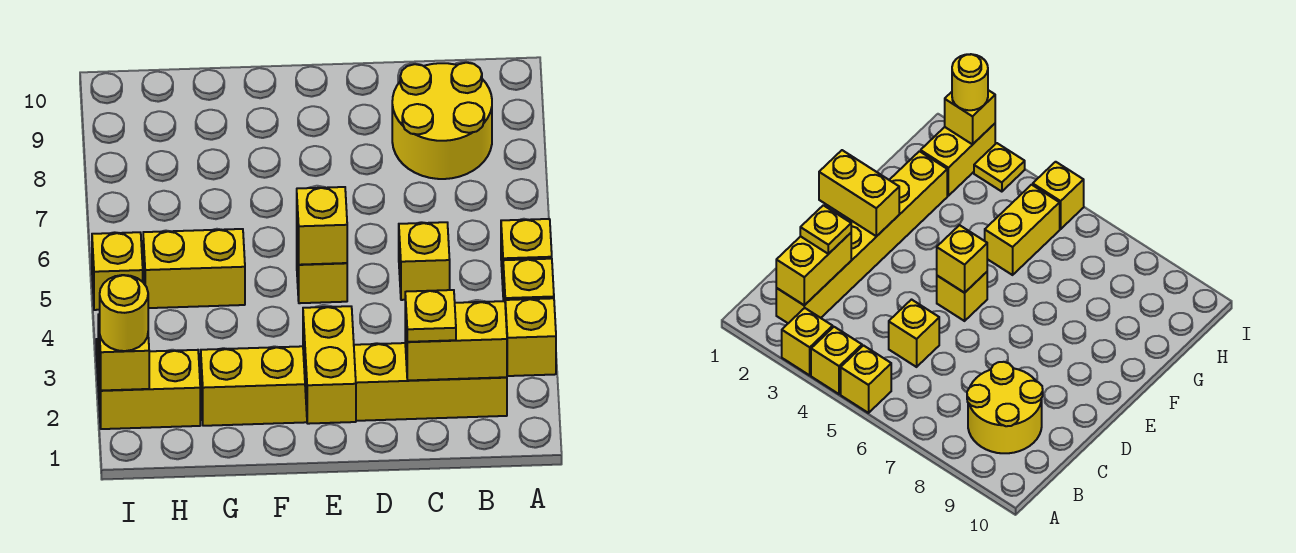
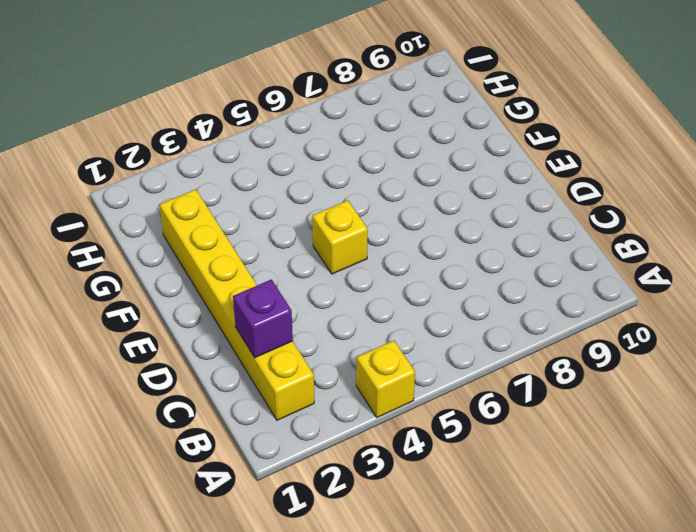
purple 1x1 brick [233,279,293,358] -> yellow 1x2 brick [405,301,507,380]
none -> yellow 1x1 brick [505,298,556,376]
none -> yellow 1x1 brick [501,219,552,285]
none -> yellow 2x2 round brick [392,63,492,179]

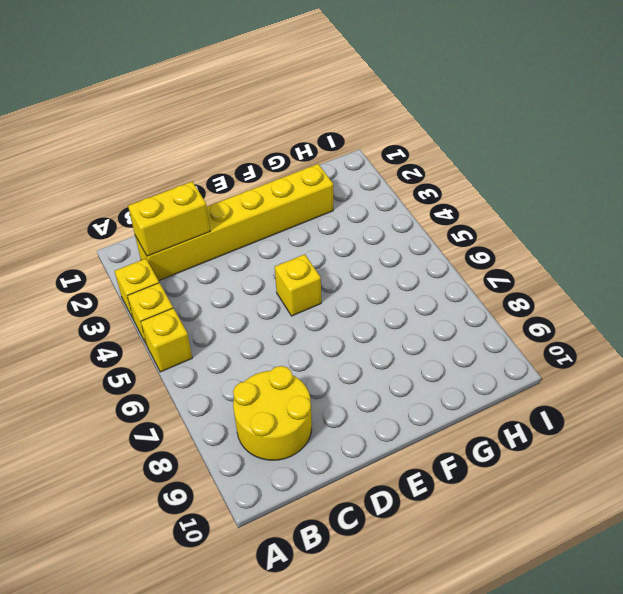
none -> yellow 1x1 brick [399,222,450,300]
none -> yellow 1x2 brick [143,229,245,308]
none -> yellow 1x2 brick [98,350,200,429]

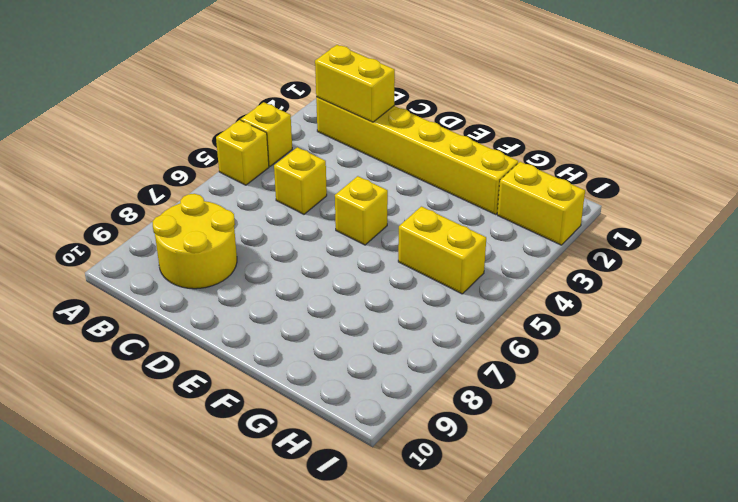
none -> yellow 1x1 brick [505,298,556,376]
none -> yellow 1x1 plate [974,143,1025,192]
none -> yellow 1x1 brick [92,232,143,310]

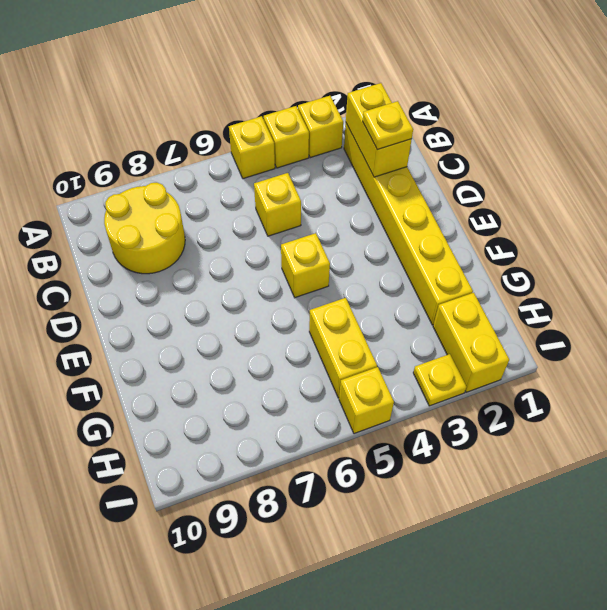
none -> yellow 1x2 brick [303,306,356,424]
none -> yellow 1x1 brick [297,187,347,265]
none -> yellow 1x1 brick [98,314,149,390]

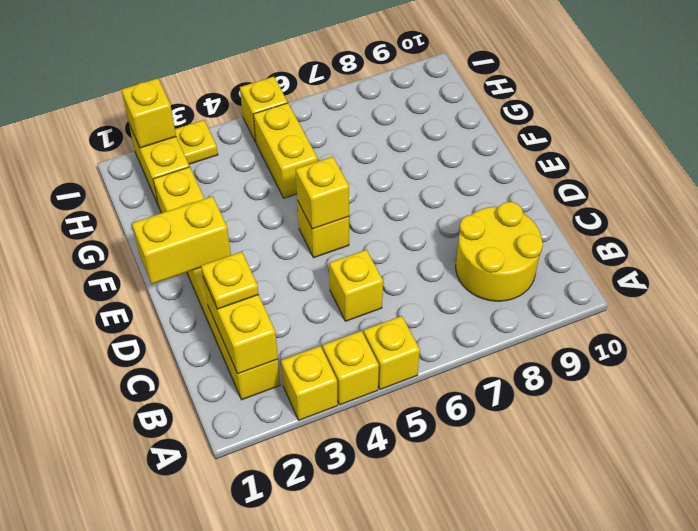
none -> yellow 1x1 round brick [100,275,148,351]

